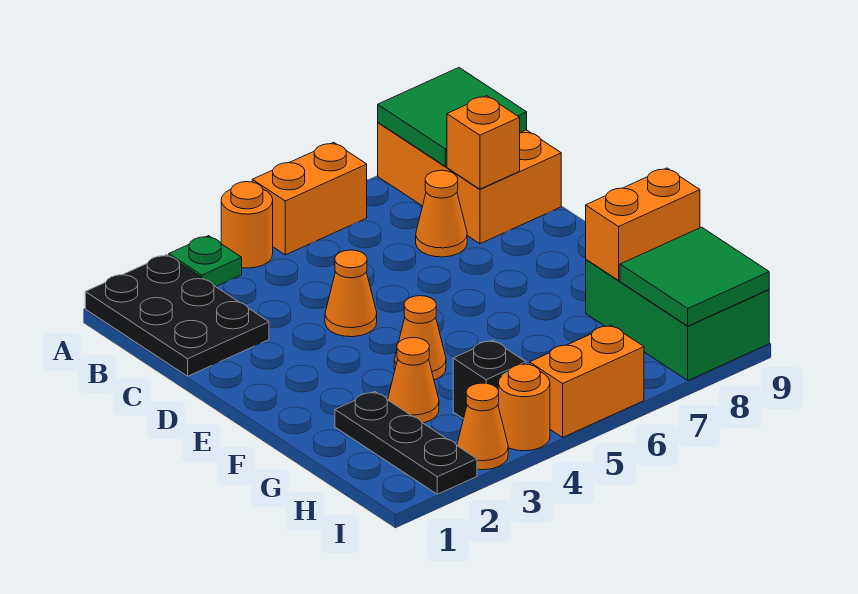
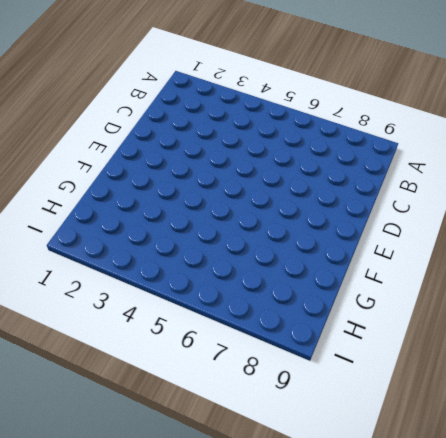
none -> black 2x3 plate [85,255,269,376]
none -> green 1x1 plate [169,236,242,287]
none -> orange 1x1 round brick [221,182,273,268]

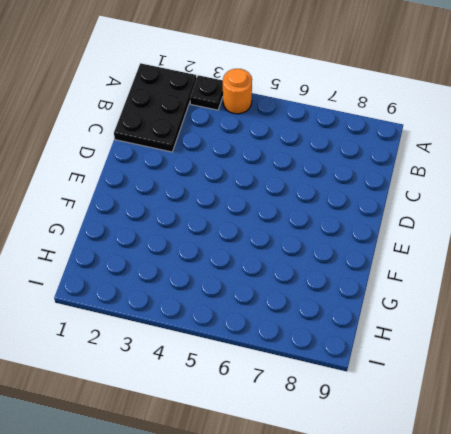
black 1x1 plate [190,75,223,110] -> green 1x1 plate [169,236,242,287]
none -> orange 1x2 brick [252,143,367,255]
none -> orange 2x3 brick [378,123,561,244]
none -> orange 1x1 cone [416,170,467,257]

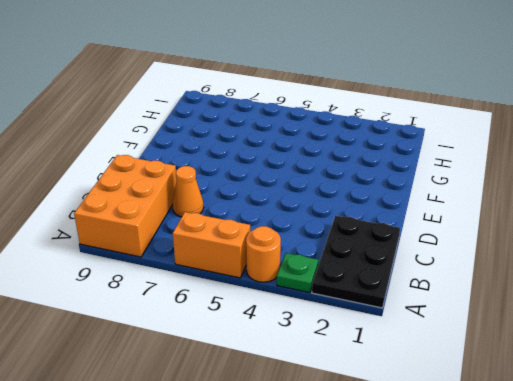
none -> orange 1x1 cone [325,250,377,337]
none -> orange 1x1 cone [394,296,446,380]
none -> black 1x3 plate [335,392,477,494]

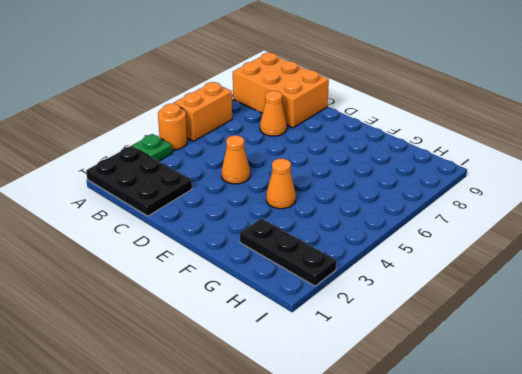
none -> orange 1x1 cone [388,338,439,423]
none -> green 2x3 brick [586,260,769,380]
none -> black 1x1 brick [453,340,526,419]

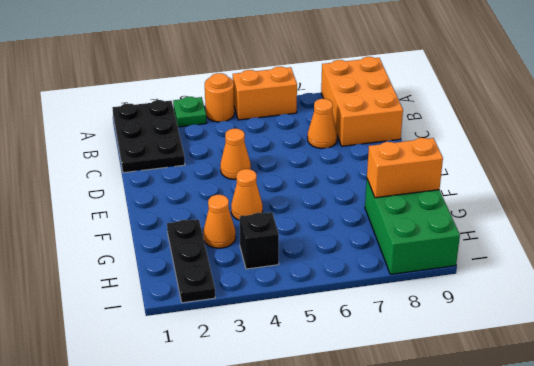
none -> orange 1x1 cone [457,383,508,470]
none -> orange 1x1 round brick [498,364,550,451]
none -> orange 1x2 brick [530,325,644,437]

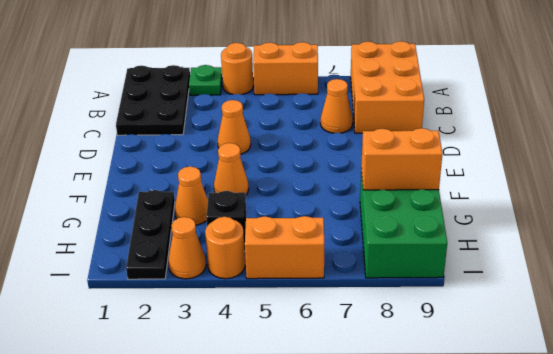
none -> green 2x2 tile [378,68,527,166]
none -> orange 1x1 brick [447,96,520,189]
none -> green 2x2 tile [620,227,769,326]

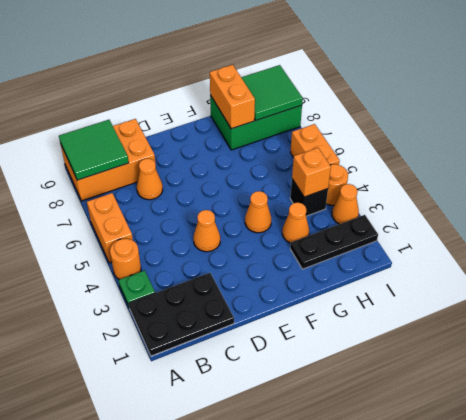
orange 1x1 brick [292,148,331,197] -> orange 1x1 brick moved to [447,96,520,189]

